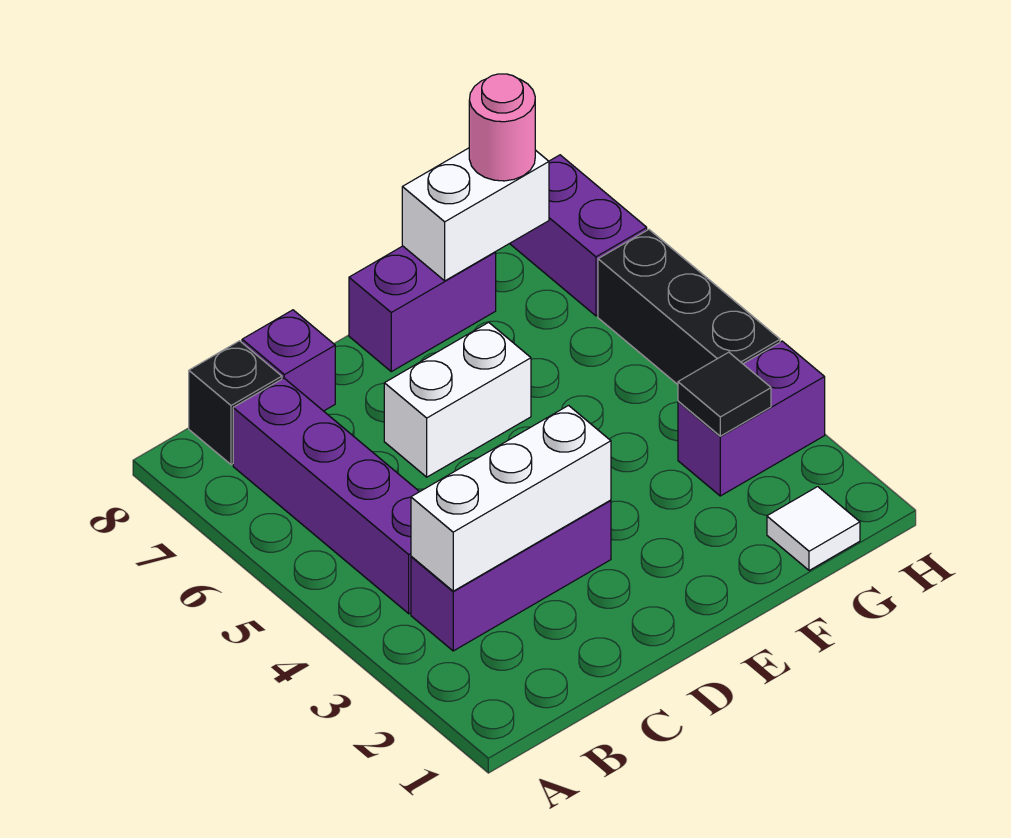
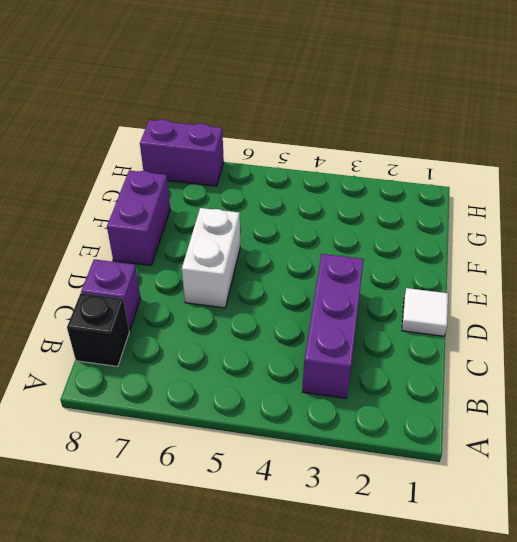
white 1x1 tile [402,288,448,336] -> white 1x1 tile moved to [767,487,860,571]
none -> purple 1x4 brick [233,378,419,614]
none -> purple 1x2 brick [678,341,825,496]
none -> black 1x3 brick [598,230,780,384]

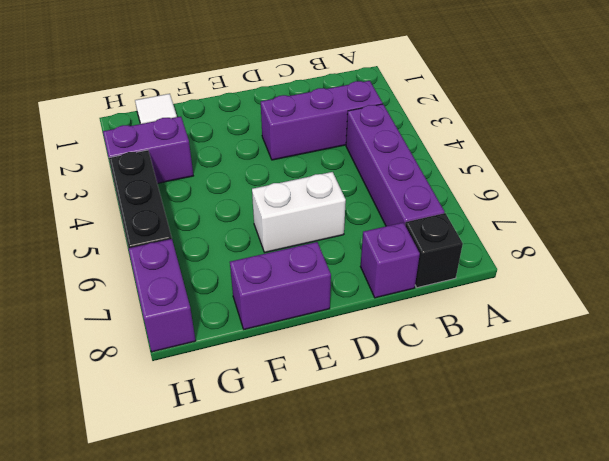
none -> white 1x3 brick [411,406,611,591]
none -> white 1x2 brick [402,148,549,281]
none -> black 1x1 tile [678,352,771,436]

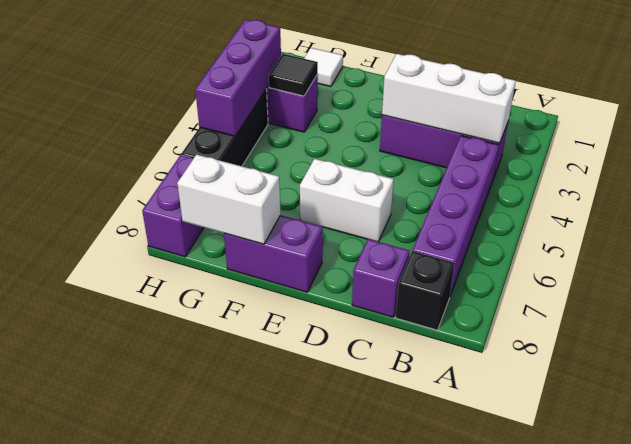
purple 1x3 brick [195,20,281,136] -> none
none -> pink 1x1 round brick [469,74,535,181]

